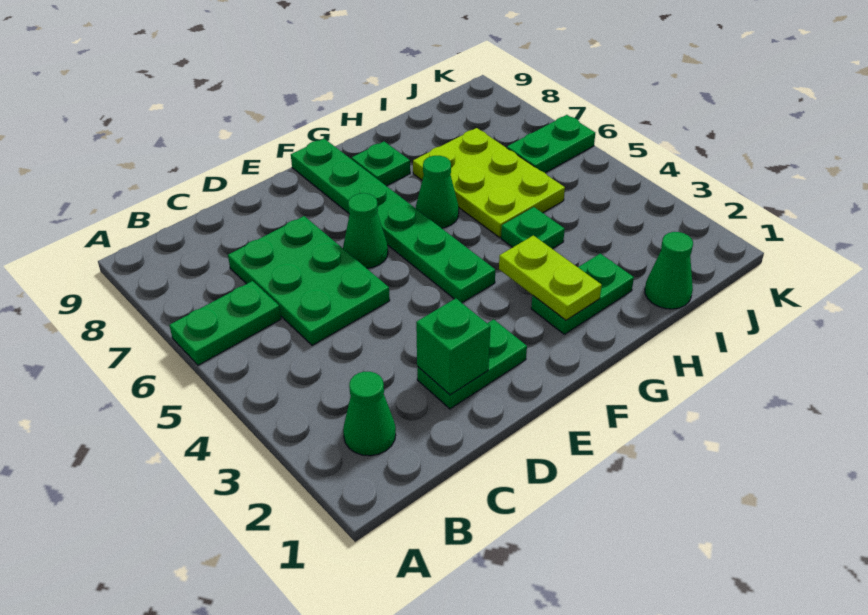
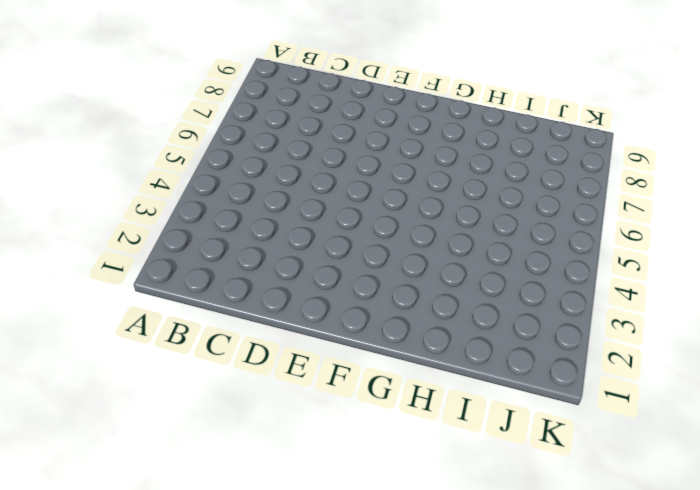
none -> green 1x2 plate [169,281,281,365]
none -> green 1x1 cone [343,372,396,456]
none -> green 2x3 plate [228,216,390,345]

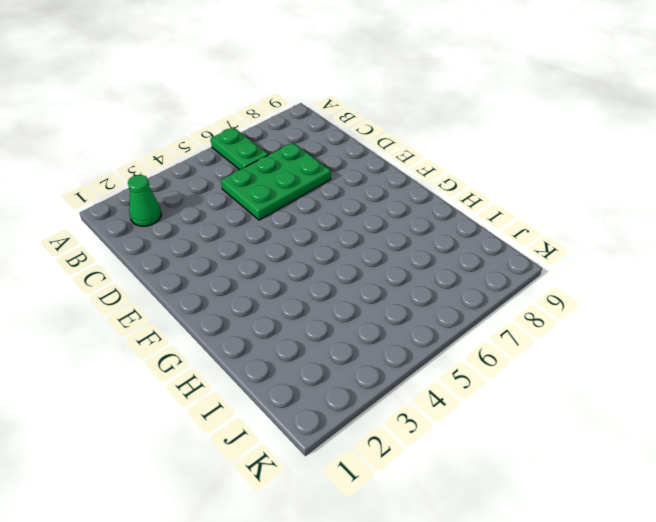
none -> green 1x2 plate [417,319,527,409]
none -> green 1x1 cone [343,193,388,268]
none -> green 1x6 plate [291,139,495,303]

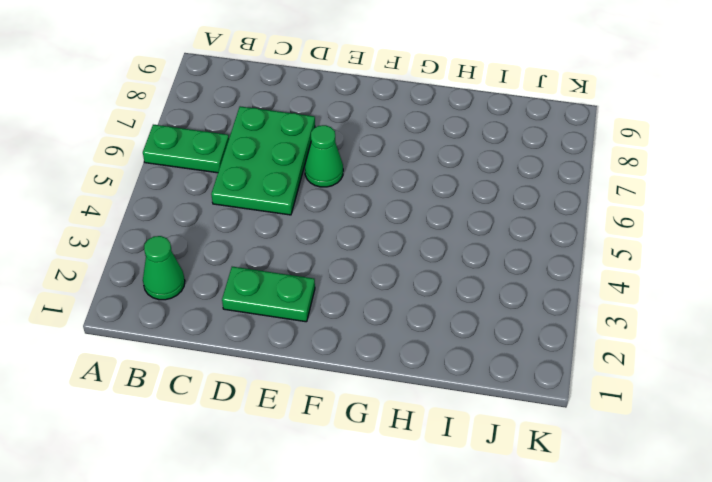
none -> green 1x6 plate [291,139,495,303]
none -> green 1x2 plate [531,254,634,334]
none -> green 1x1 cone [416,156,459,228]

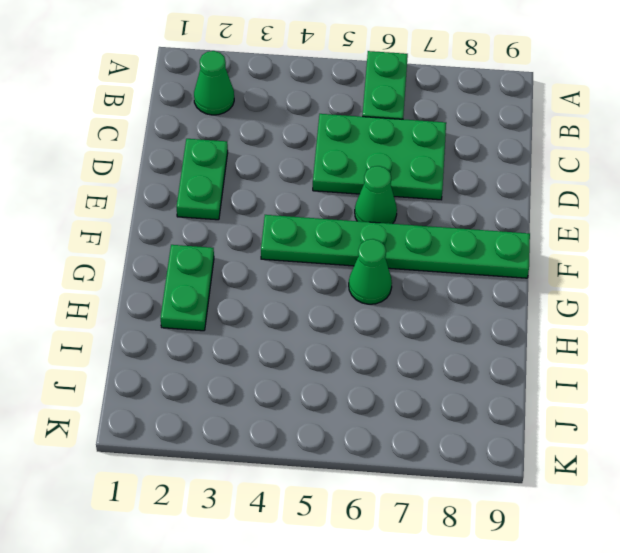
none -> green 1x1 plate [352,142,410,186]
none -> green 1x1 plate [501,207,565,249]
none -> lime 2x3 plate [413,128,565,238]

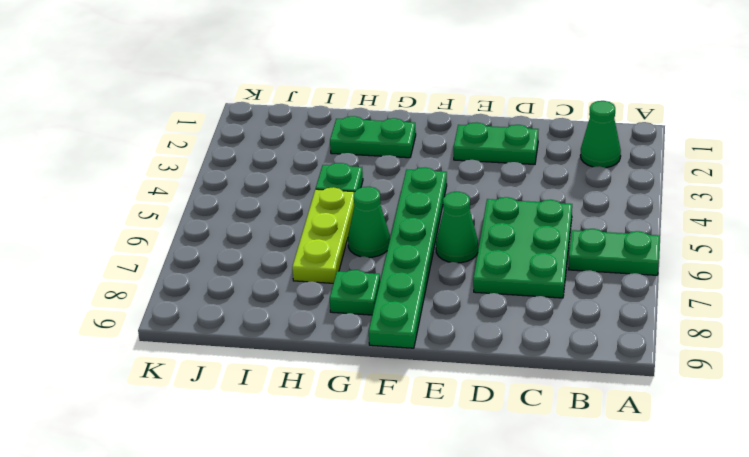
lime 1x3 plate [292,187,354,283] -> lime 2x3 plate [413,128,565,238]
none -> green 1x1 cone [645,232,693,309]
none -> green 1x2 plate [507,115,595,173]
none -> green 1x1 brick [416,298,490,395]

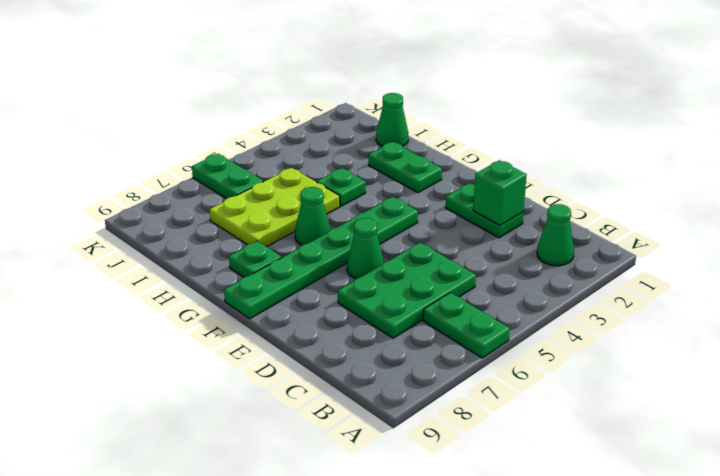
none -> lime 1x2 plate [499,235,602,320]

